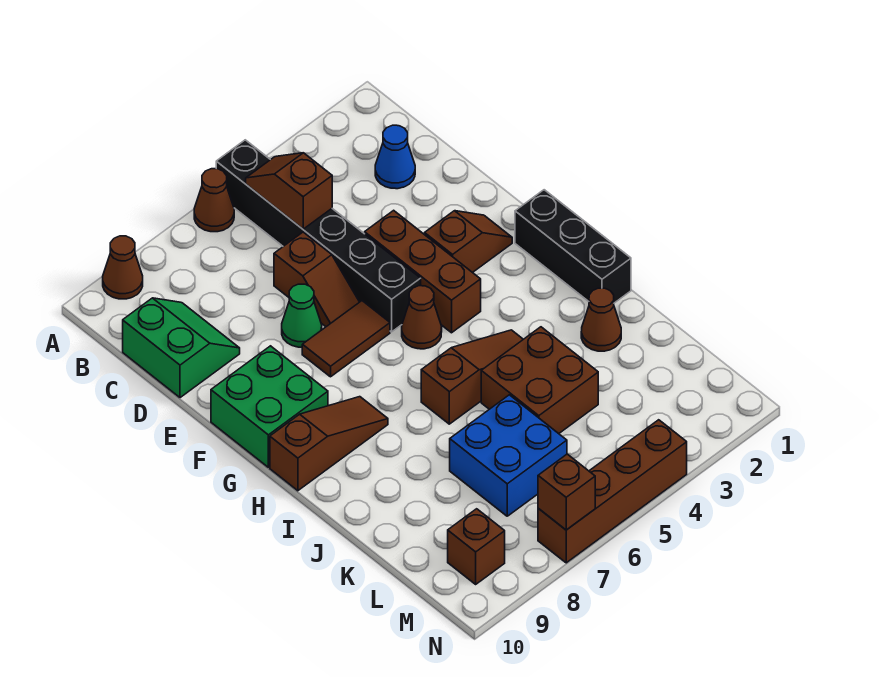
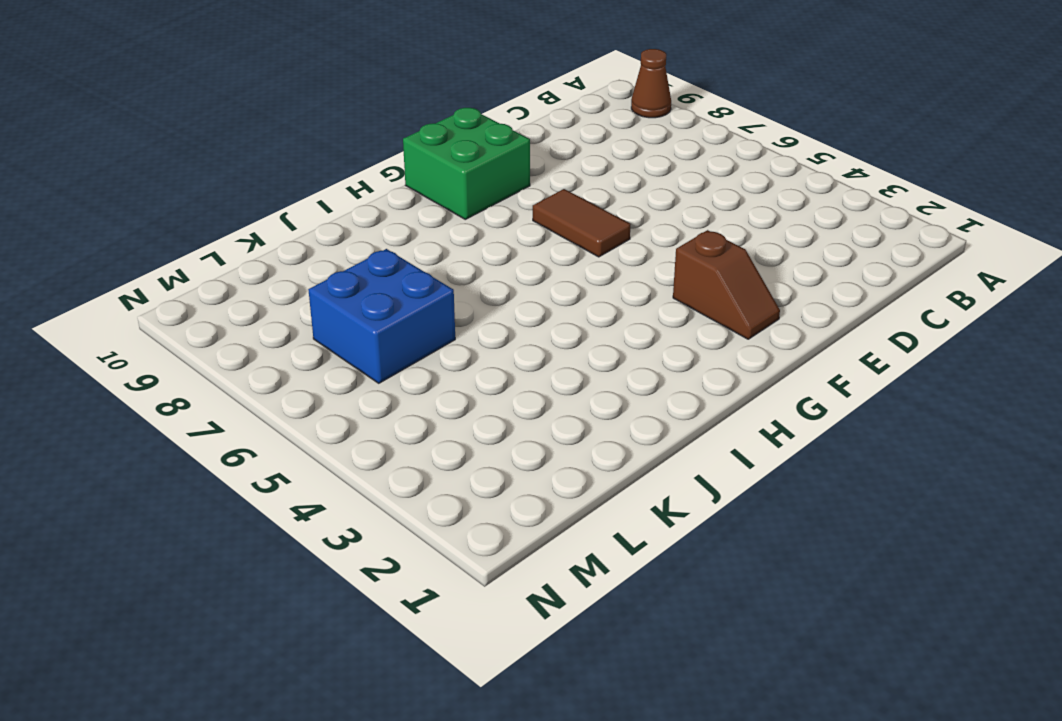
none -> black 1x6 brick [216,140,421,332]
none -> brown 1x1 cone [194,169,234,232]
none -> blue 1x1 cone [375,125,415,189]

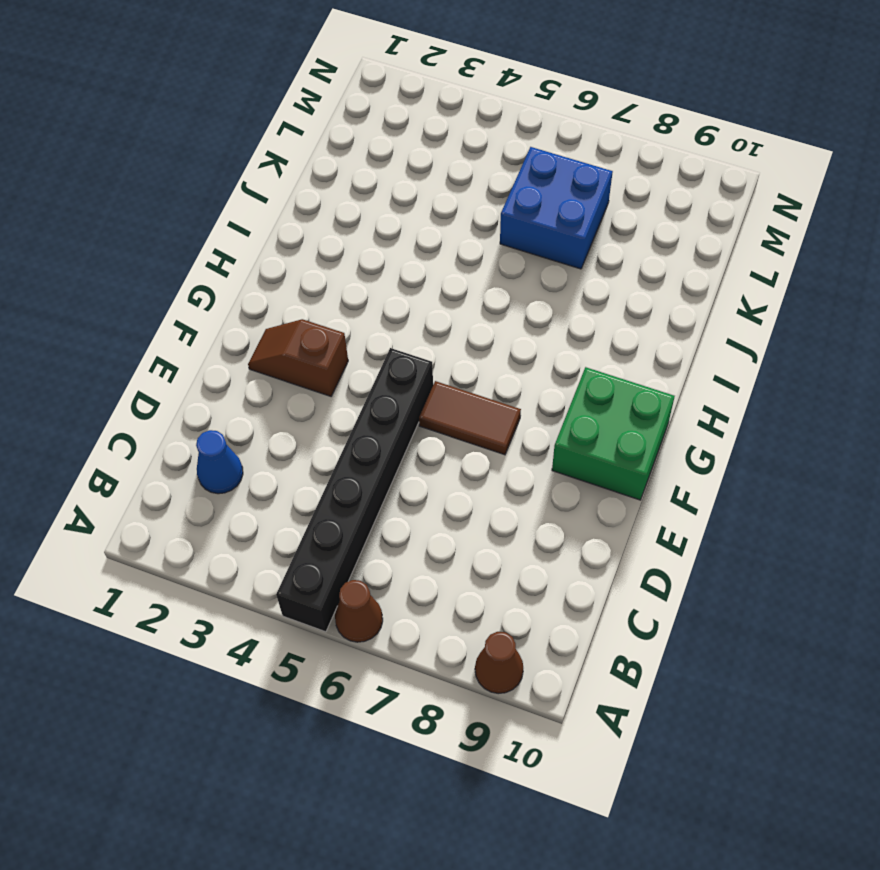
none -> green 2x2 slope [123,298,240,398]
none -> brown 1x2 slope [274,232,359,327]
none -> brown 1x3 brick [365,210,481,333]

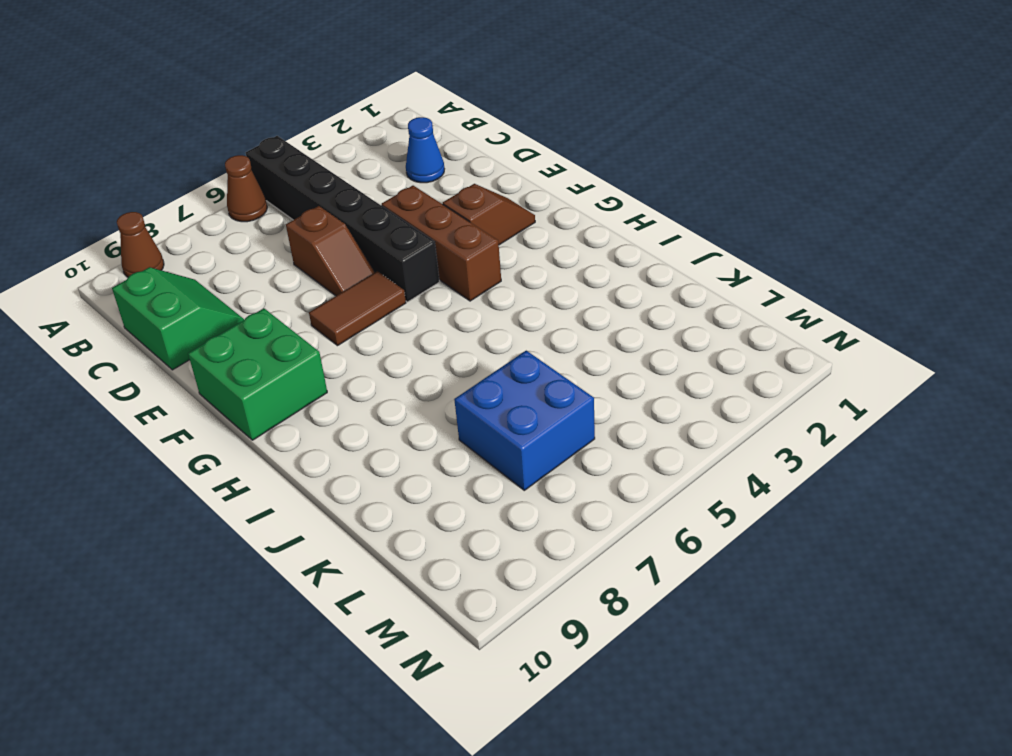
none -> green 1x1 cone [282,284,322,347]
none -> black 1x3 brick [515,190,631,303]
none -> brown 1x1 cone [402,286,442,349]

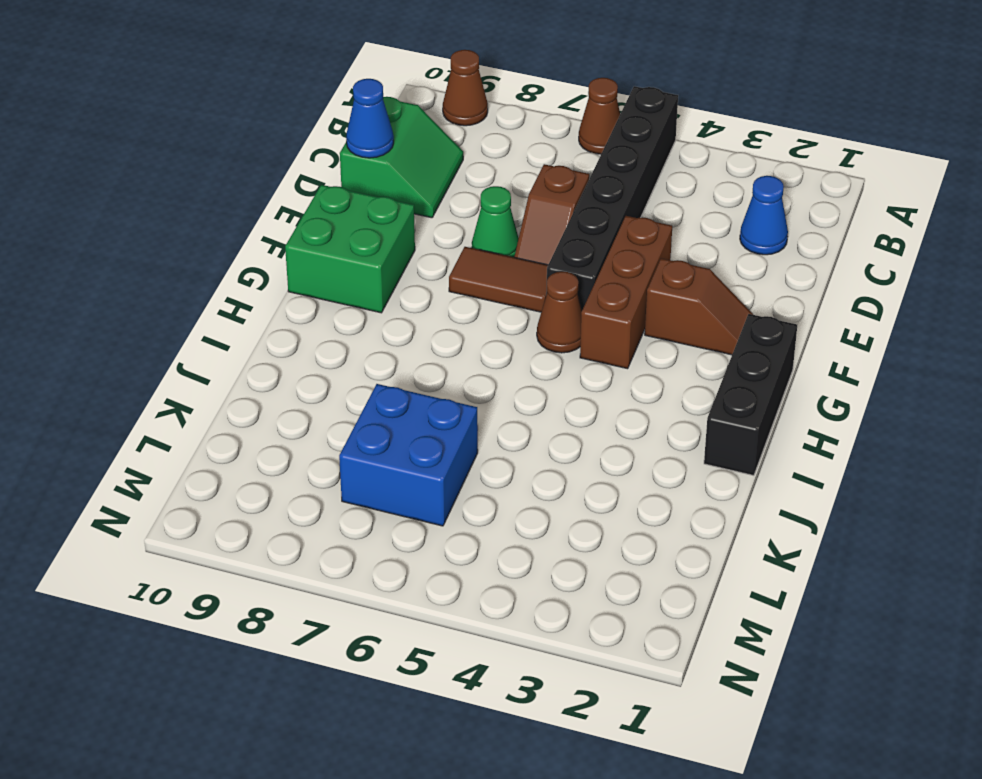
blue 1x1 cone [346,79,394,158] -> none
none -> brown 1x3 slope [270,397,388,491]
none -> brown 1x3 slope [421,330,523,424]
none -> brown 1x1 cone [581,288,621,351]

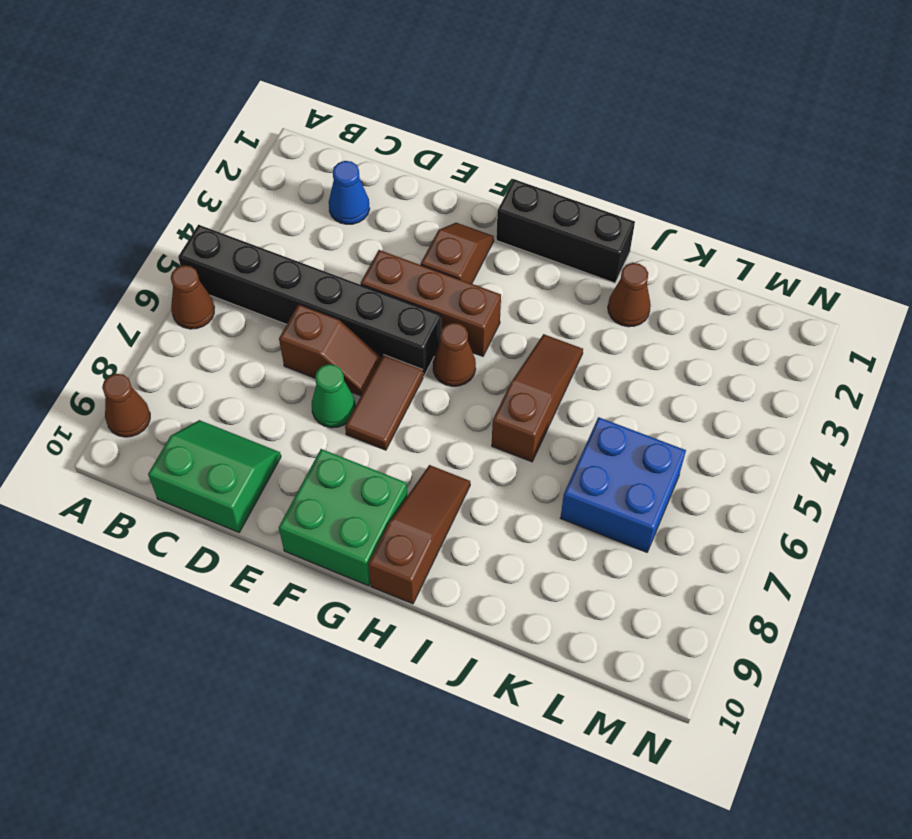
none -> brown 2x2 brick [481,327,598,434]
none -> brown 1x1 brick [448,509,505,584]
none -> brown 1x4 brick [538,420,687,563]

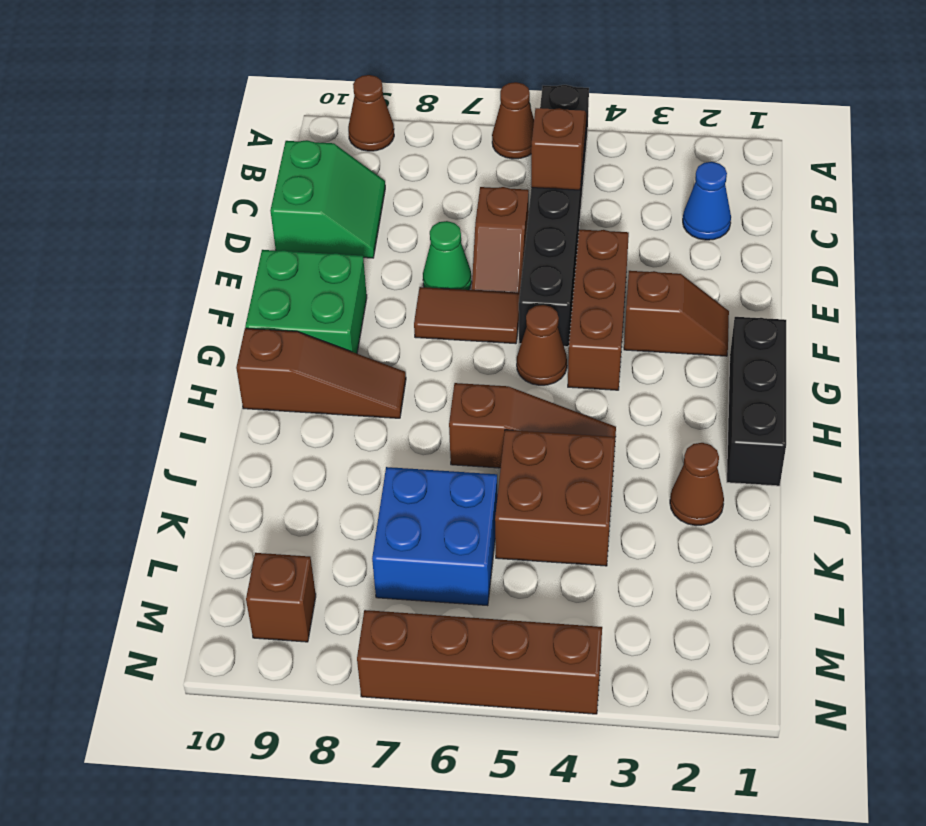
none -> brown 1x1 brick [538,454,595,530]

